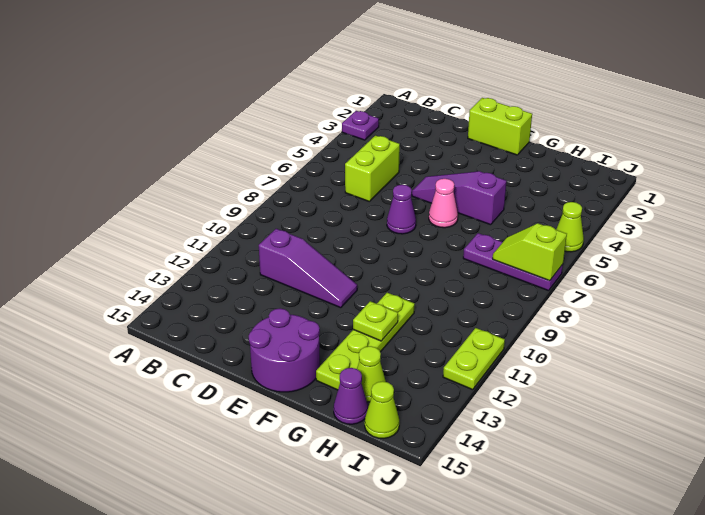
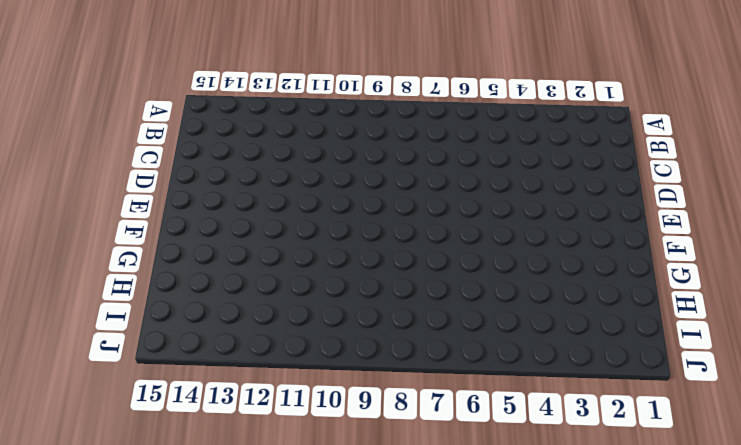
none -> purple 1x1 plate [342,111,379,140]
none -> lime 1x2 brick [345,136,400,202]
none -> purple 1x3 slope [259,229,357,308]

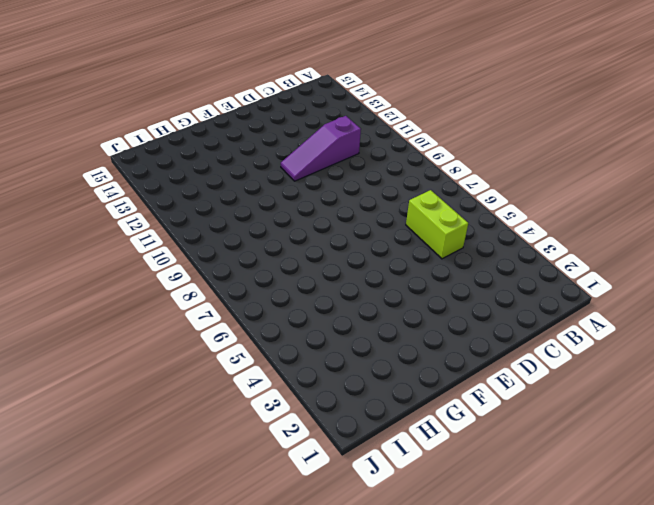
none -> purple 1x1 plate [342,111,379,140]
none -> lime 1x2 brick [468,98,532,155]
none -> purple 1x3 slope [412,171,507,225]

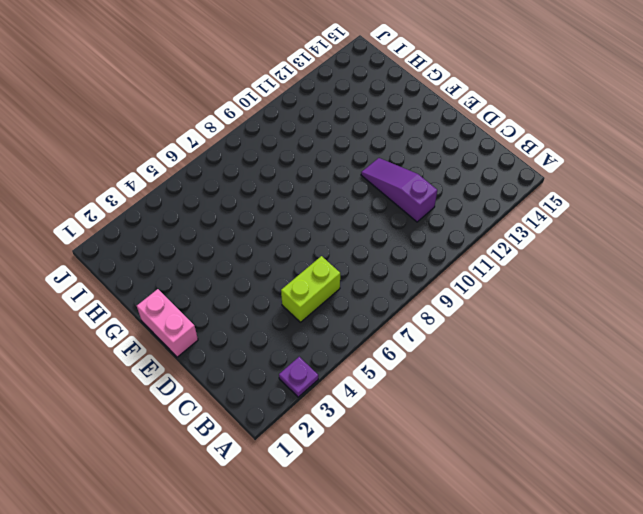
pink 1x2 brick [137,289,198,357] -> lime 1x2 brick [468,98,532,155]
none -> purple 1x3 slope [412,171,507,225]
none -> purple 1x1 cone [387,185,416,234]
none -> purple 2x2 round brick [249,309,320,392]

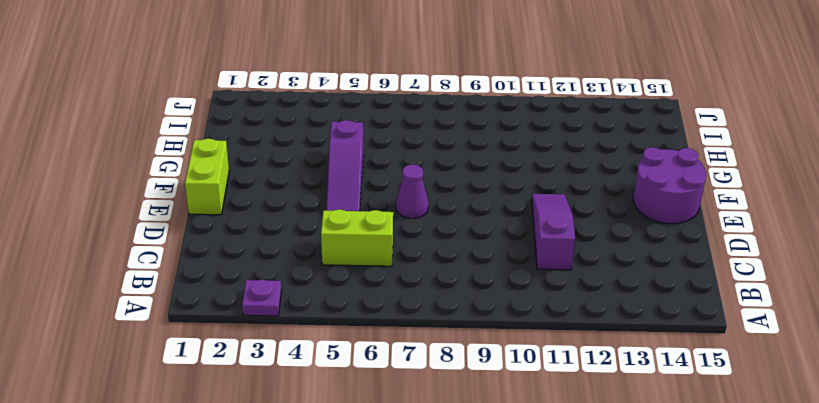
none -> pink 1x1 cone [429,179,458,228]
none -> lime 1x4 plate [316,293,415,390]
none -> purple 1x3 plate [463,233,563,291]

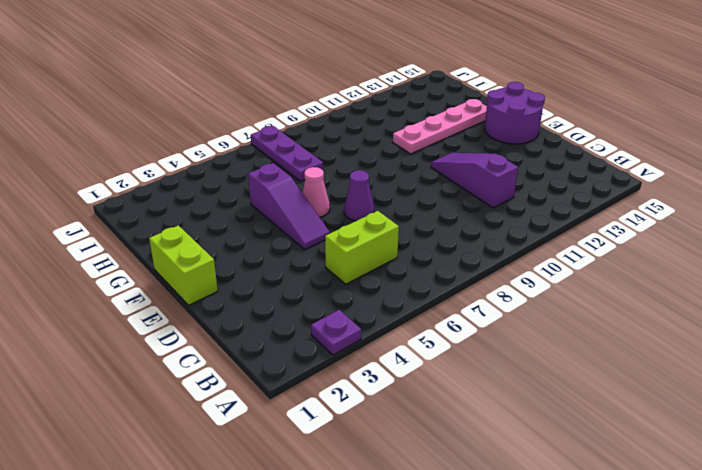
pink 1x4 plate [393,99,487,154] -> lime 1x4 plate [316,293,415,390]
none -> lime 1x1 cone [357,346,386,402]
none -> purple 1x1 cone [334,368,368,424]
none -> lime 1x1 cone [365,381,399,438]

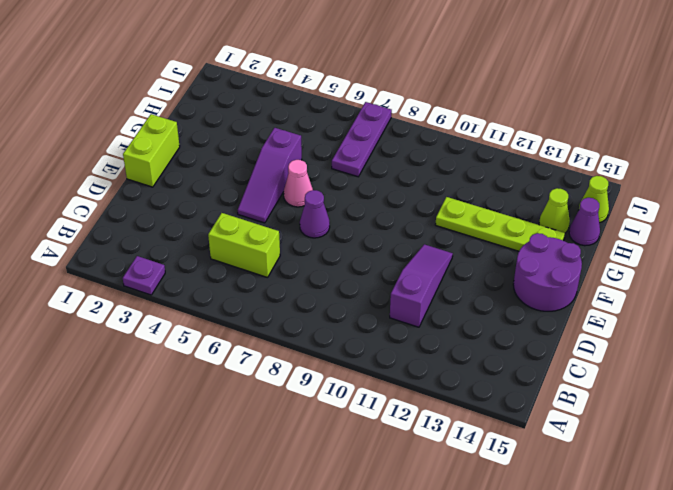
none -> lime 1x1 cone [556,202,584,252]
none -> lime 1x2 plate [443,328,505,390]
none -> lime 1x1 plate [353,301,398,341]

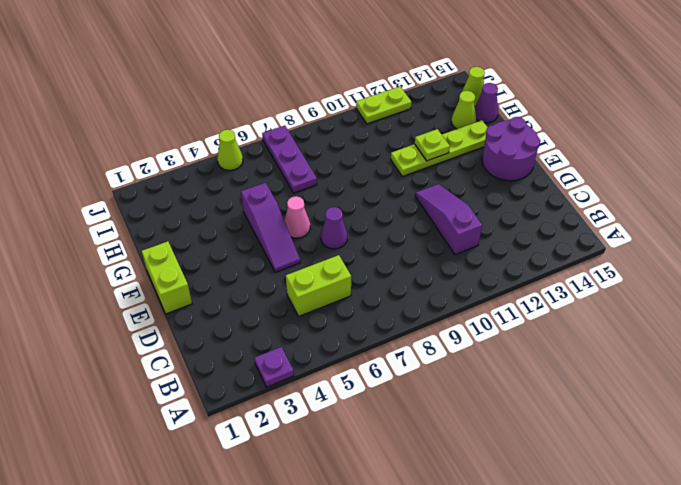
none -> lime 1x2 slope [493,224,567,281]

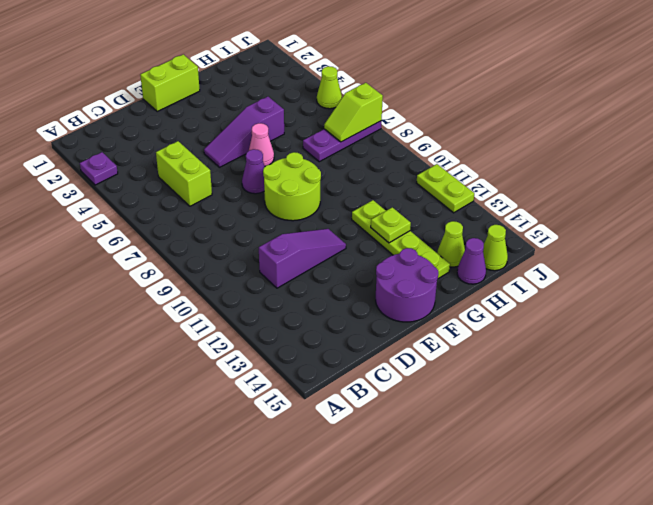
lime 2x2 round brick [263,152,321,221] -> none

